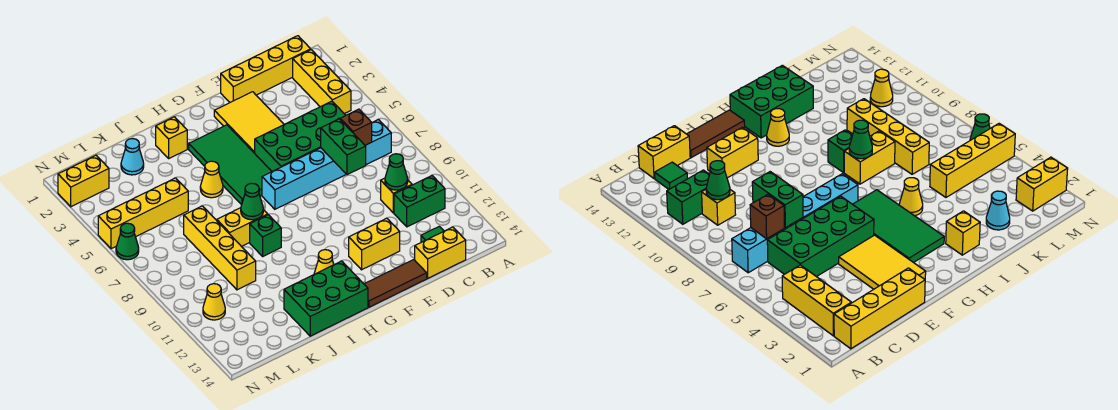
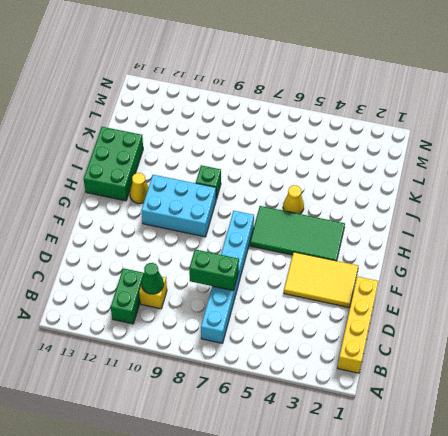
cyan 2x3 brick [141,175,216,237] -> none
none -> yellow 1x3 brick [293,50,351,114]
none -> green 2x4 brick [255,101,346,171]
none -> green 1x1 tile [421,226,444,242]

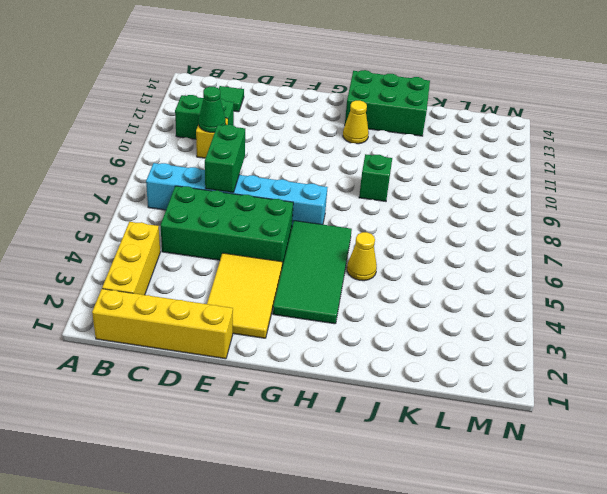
none -> yellow 1x2 brick [415,227,466,278]
none -> yellow 1x2 brick [349,218,400,270]
none -> brown 1x3 tile [364,260,427,307]

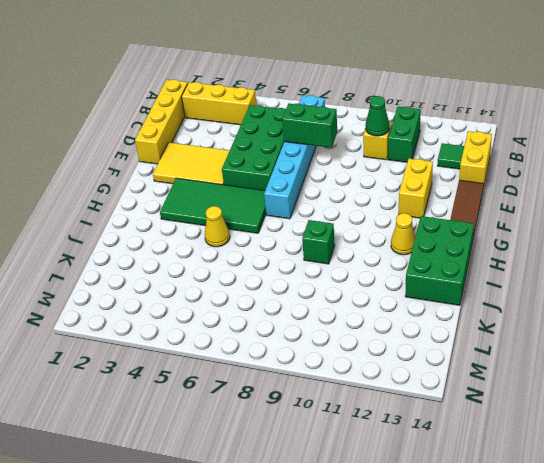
none -> yellow 1x1 brick [156,117,187,158]
none -> yellow 1x2 brick [217,208,268,247]
none -> cyan 1x1 cone [121,139,144,175]

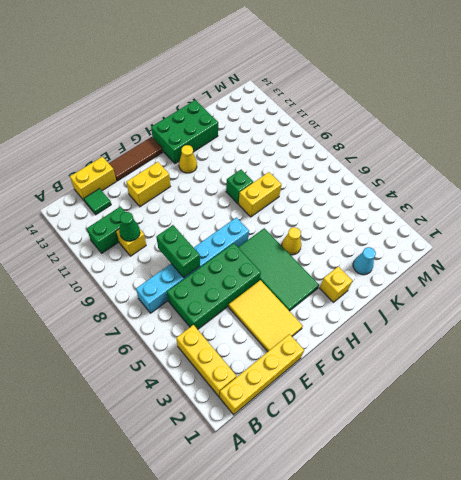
none -> yellow 1x4 brick [98,178,188,249]
none -> yellow 1x4 brick [184,206,256,290]
none -> yellow 1x2 brick [58,155,109,207]

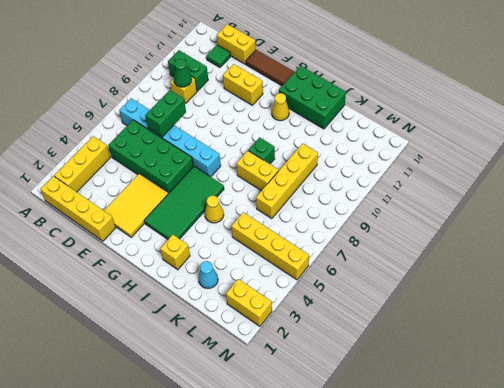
none -> yellow 1x1 cone [203,284,225,320]
none -> green 1x1 cone [116,223,139,260]
none -> brown 1x1 brick [340,109,372,145]

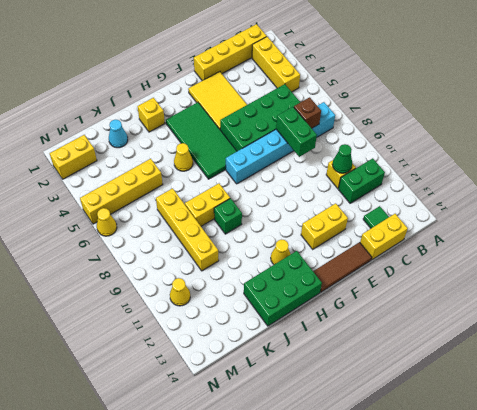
yellow 1x1 cone [97,208,117,236] -> green 1x1 cone [116,223,139,260]
none -> green 1x1 cone [241,183,263,220]

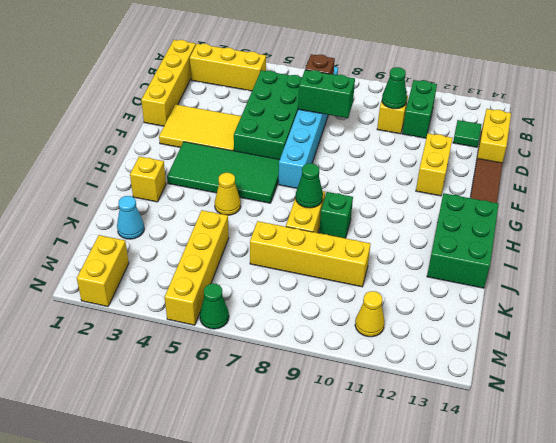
none -> yellow 1x1 cone [314,250,334,274]

